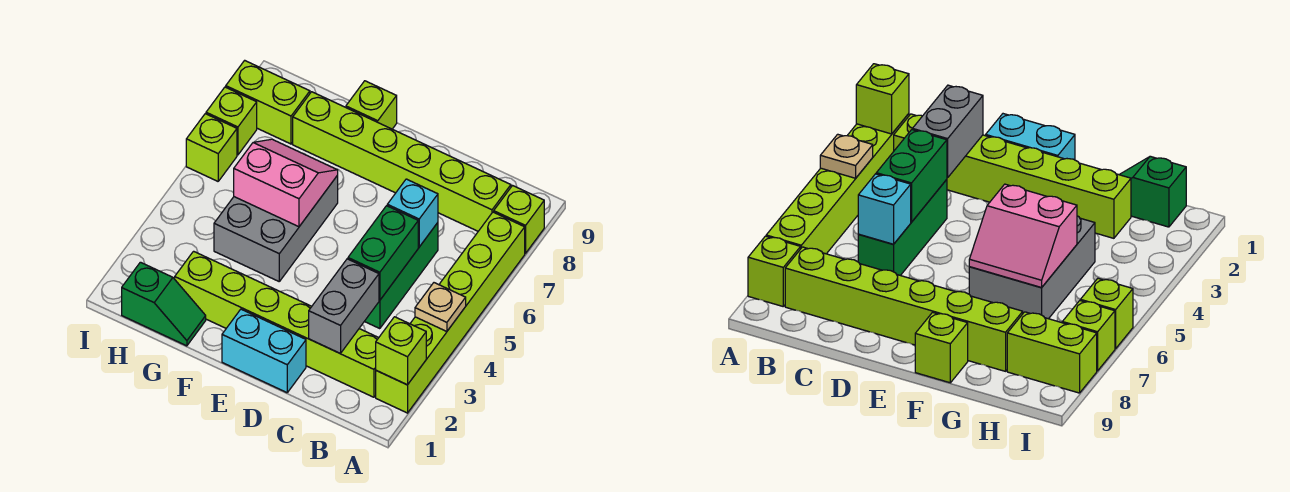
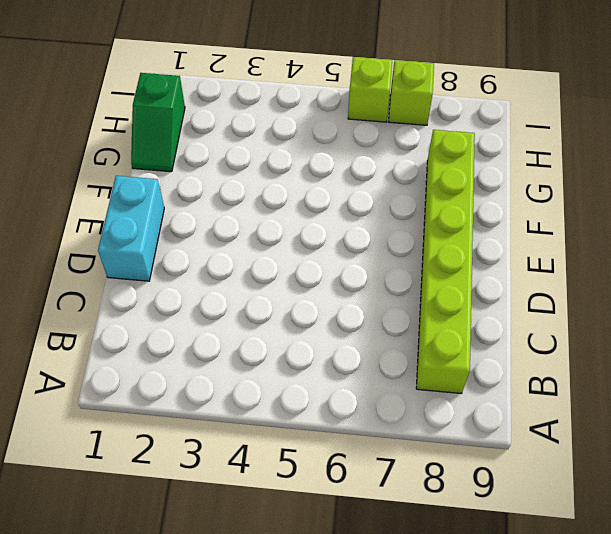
none -> lime 1x6 brick [376,212,525,413]
none -> lime 1x1 brick [494,186,544,253]
none -> lime 1x6 brick [175,251,378,397]

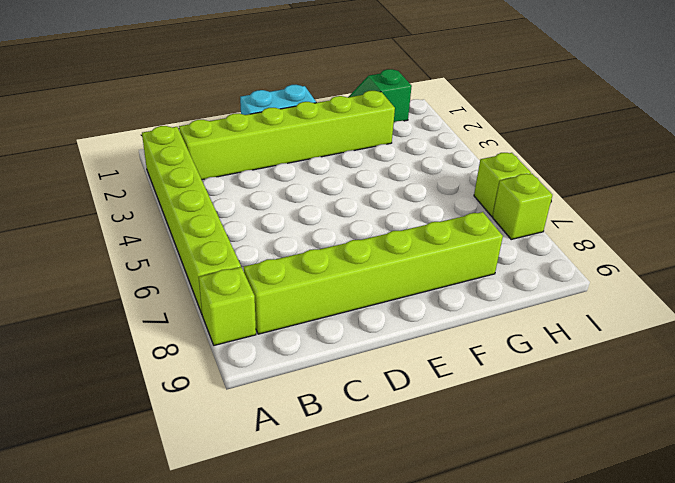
none -> green 1x3 brick [364,223,438,329]
none -> grey 2x3 brick [214,176,338,281]
none -> lime 1x1 brick [346,81,397,129]

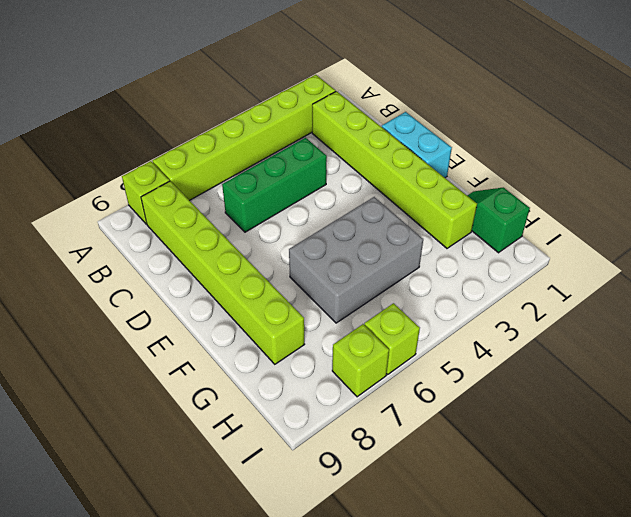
none -> lime 1x1 brick [346,81,397,129]
none -> lime 1x2 brick [226,60,310,144]
none -> lime 1x1 brick [376,317,426,385]

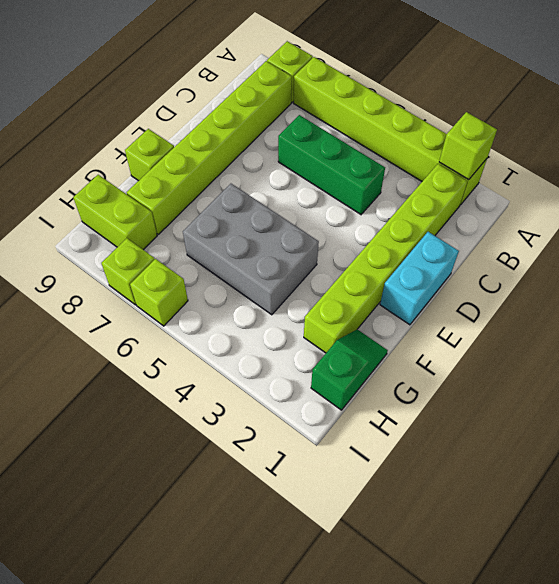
lime 1x2 brick [73,175,157,250] -> lime 1x2 brick turned to [226,60,310,144]
none -> tan 1x1 plate [415,283,466,331]
none -> grey 1x2 brick [309,259,379,353]
none -> green 1x2 brick [348,206,418,300]

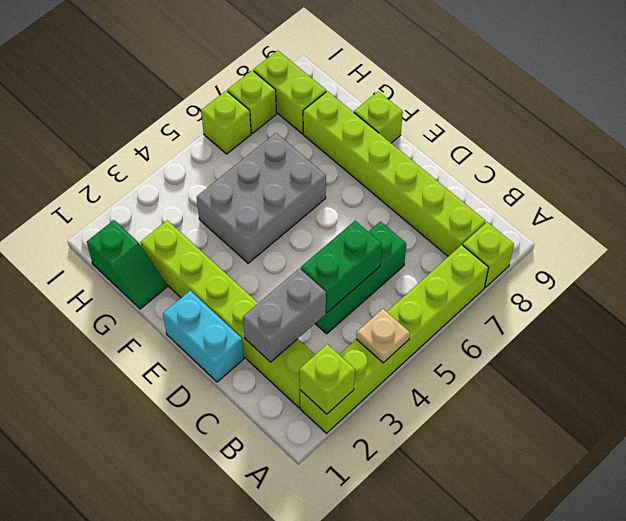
none -> cyan 1x1 brick [387,179,438,247]
none -> pink 2x2 slope [234,139,338,227]

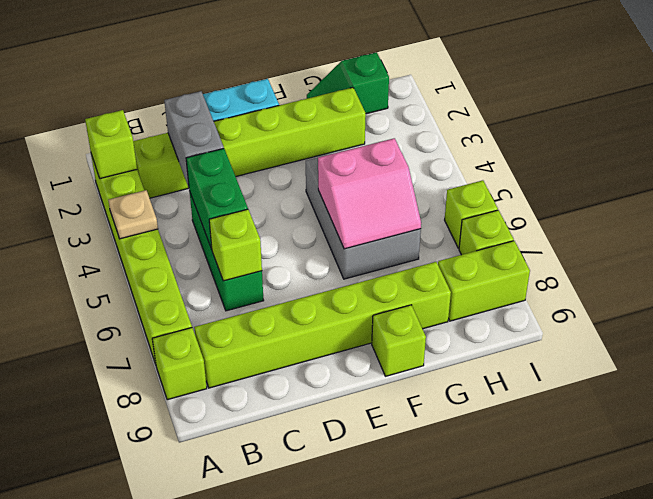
lime 1x1 brick [209,209,262,281] -> cyan 1x1 brick [387,179,438,247]

